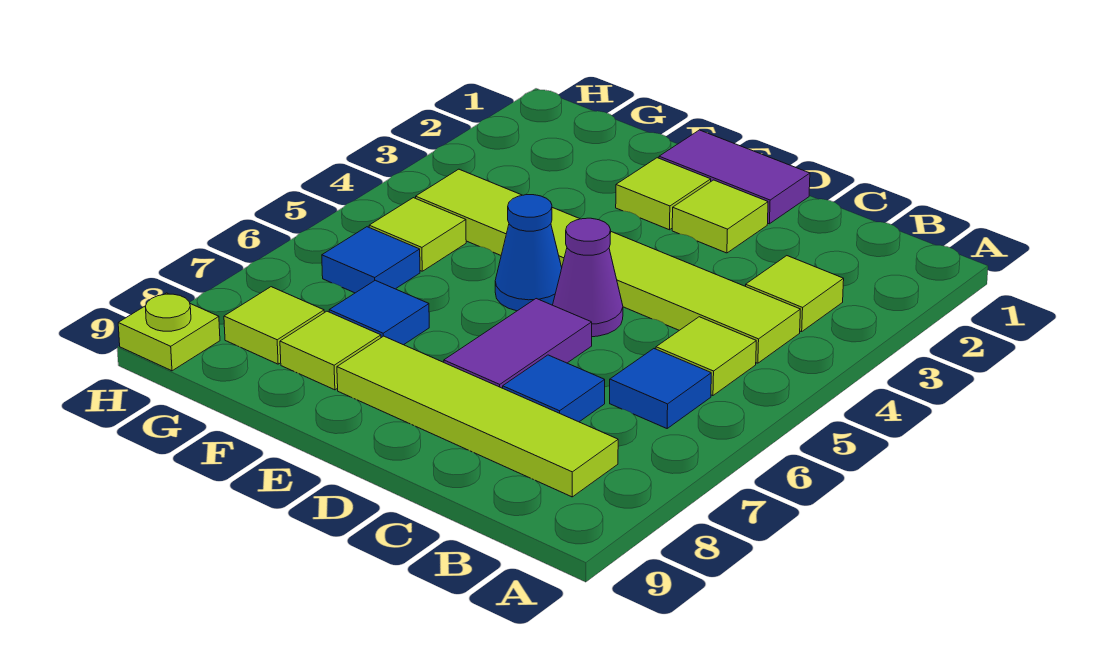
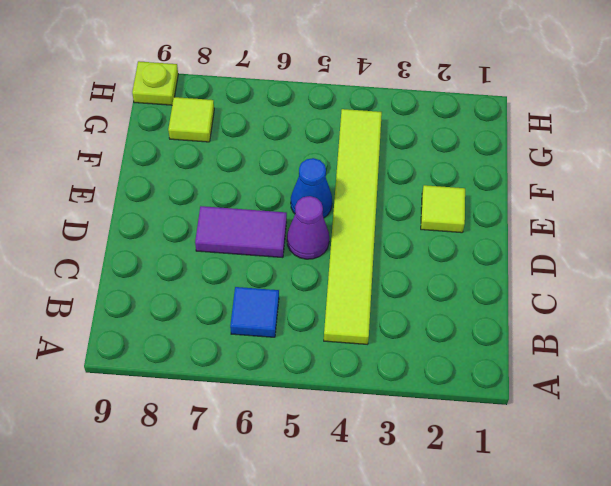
none -> lime 1x1 tile [746,256,844,332]
none -> lime 1x1 tile [656,317,756,396]
none -> lime 1x4 tile [337,336,618,497]

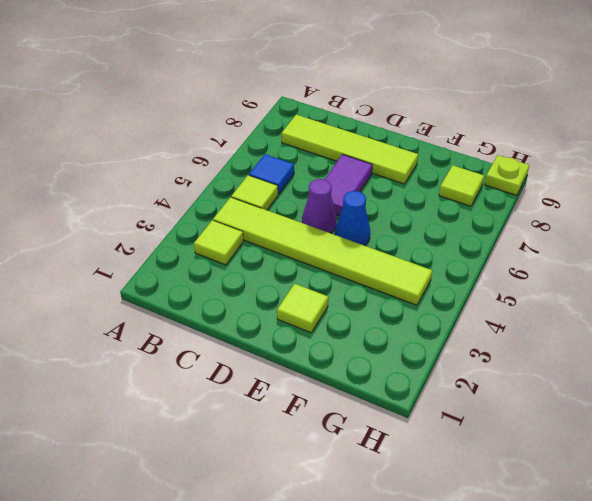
none -> blue 1x1 tile [503,355,605,422]
none -> purple 1x2 tile [659,130,810,224]
none -> lime 1x1 tile [672,180,768,253]

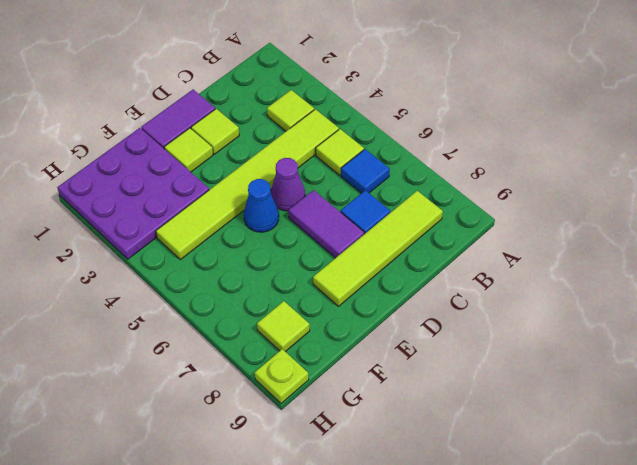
purple 3x3 plate [57,128,209,259] -> none
none -> blue 1x1 tile [329,280,429,345]
none -> lime 1x1 tile [280,311,381,390]
none -> lime 1x1 tile [369,198,466,271]

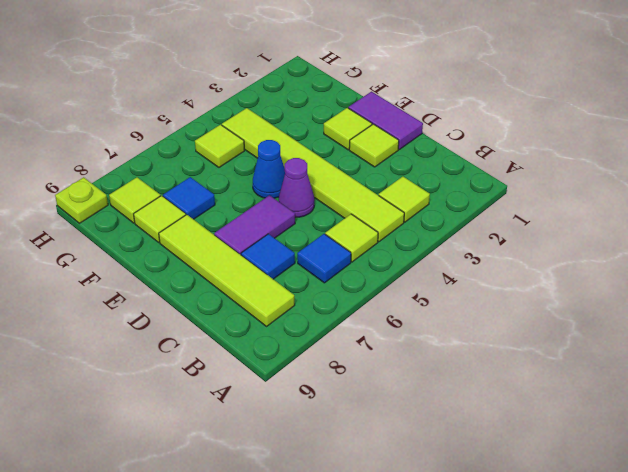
none -> blue 1x1 tile [322,227,420,293]

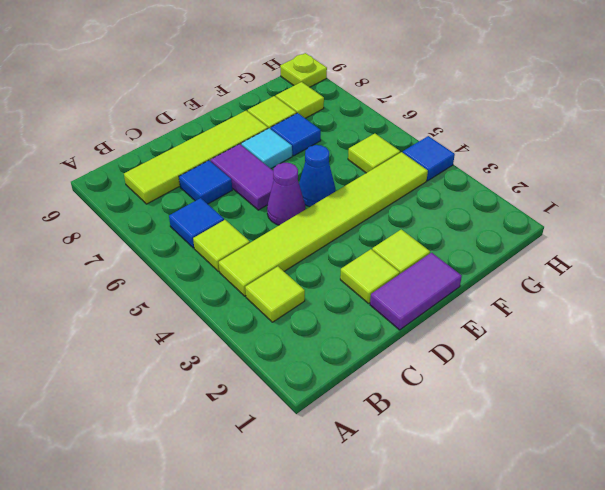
cyan 1x1 tile [241,128,292,169] -> none
blue 1x1 tile [403,136,455,181] -> blue 1x1 tile moved to [322,227,420,293]

